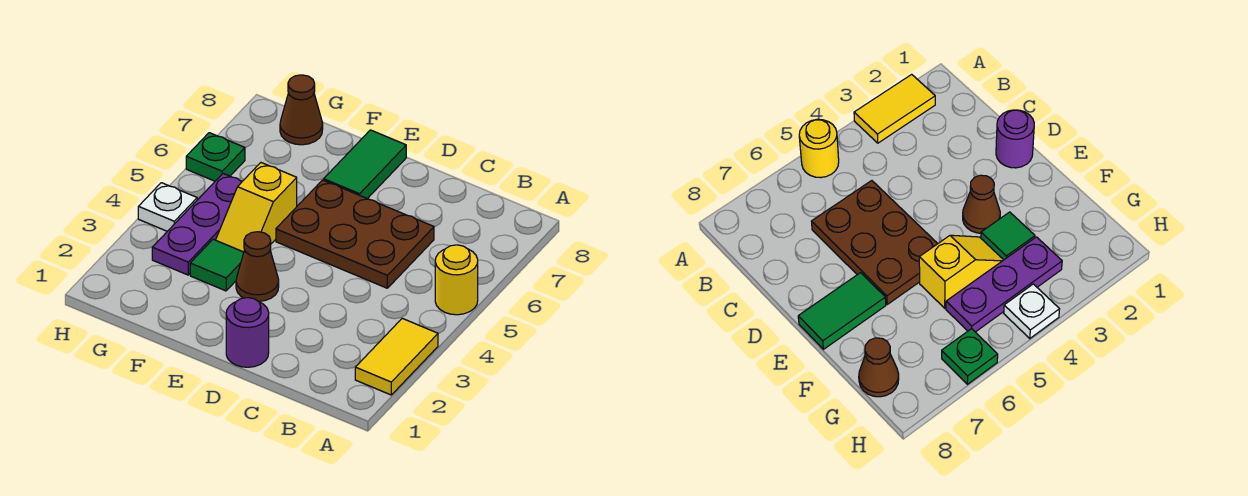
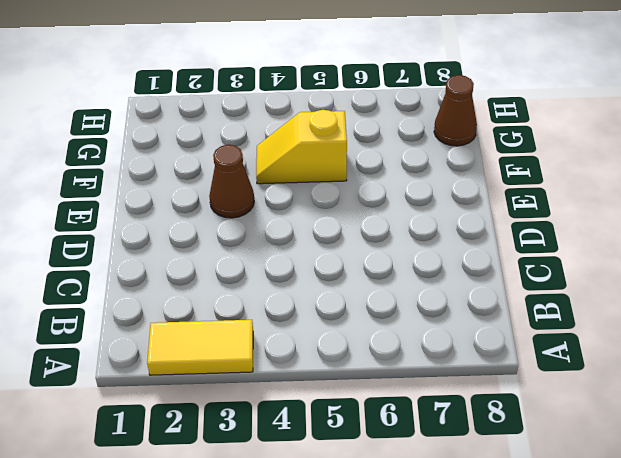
none -> yellow 1x1 round brick [435,245,478,315]
none -> brown 2x3 plate [276,180,434,288]
none -> purple 1x1 round brick [226,298,269,367]

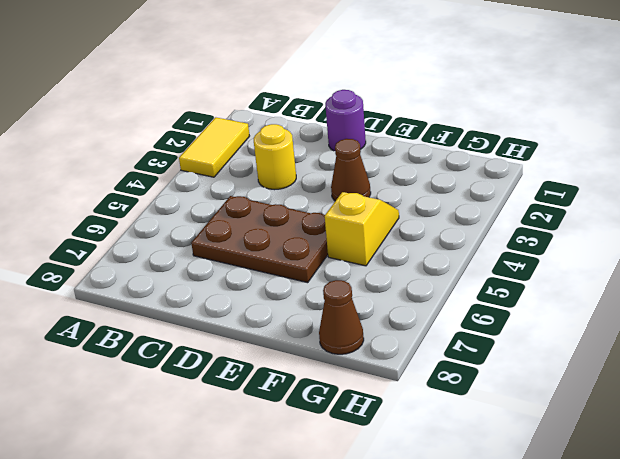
yellow 1x1 round brick [254,124,296,190] -> yellow 1x1 round brick moved to [435,245,478,315]
none -> green 1x2 tile [324,130,406,199]
none -> green 1x1 tile [190,239,244,291]
none -> purple 1x3 plate [152,174,242,275]

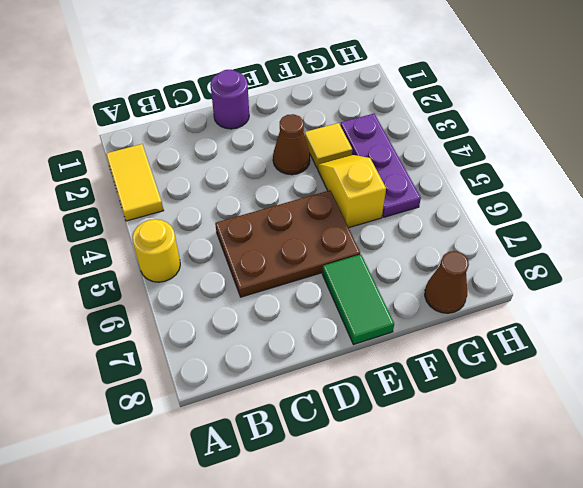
yellow 1x1 tile [305,123,352,168] -> green 1x1 tile [190,239,244,291]
none -> white 1x1 plate [138,183,197,231]
none -> green 1x1 plate [186,133,245,181]

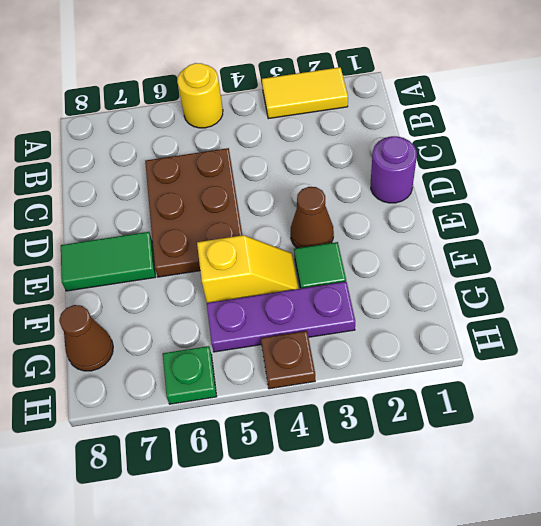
brown 1x1 plate [261,331,315,389] -> white 1x1 plate [138,183,197,231]

